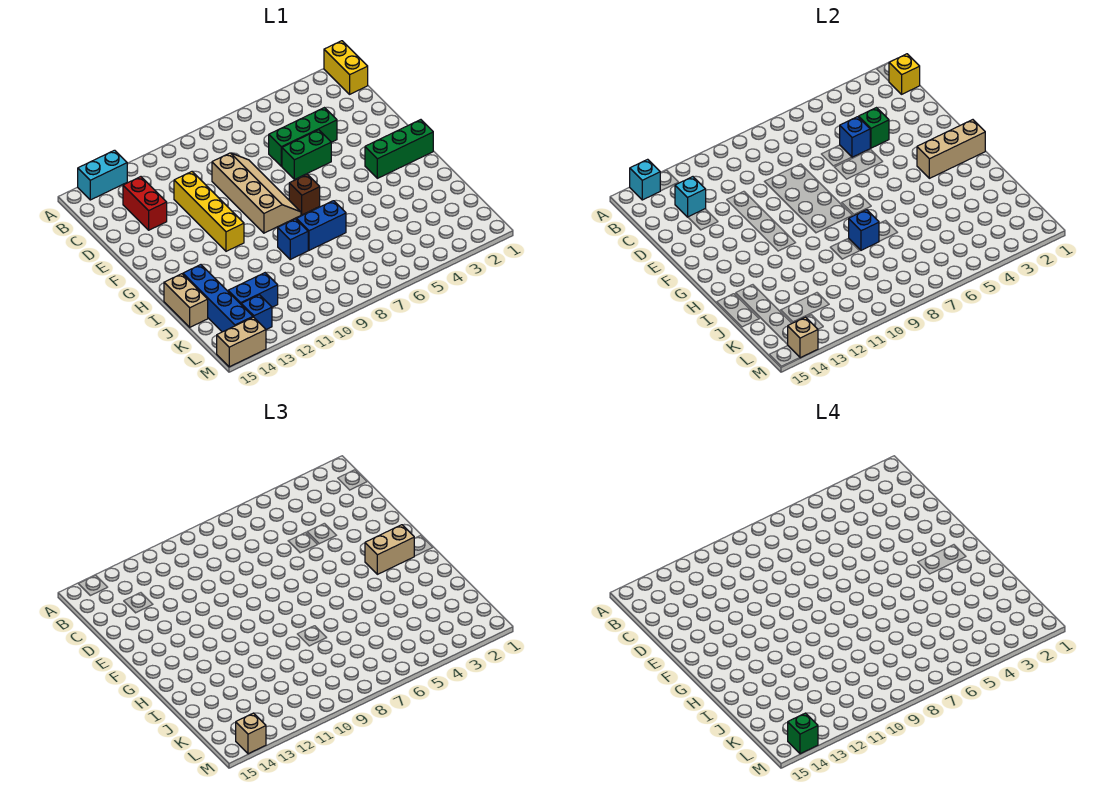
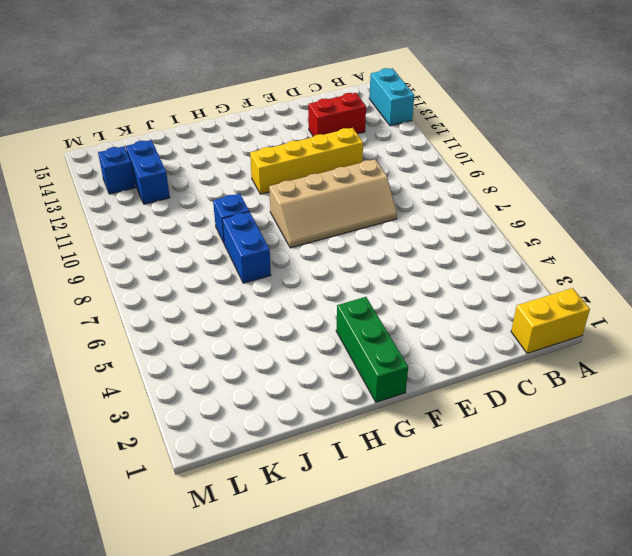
none -> green 1x3 brick [269,108,337,166]
none -> green 1x2 brick [282,130,331,179]
none -> brown 1x1 brick [289,174,320,215]

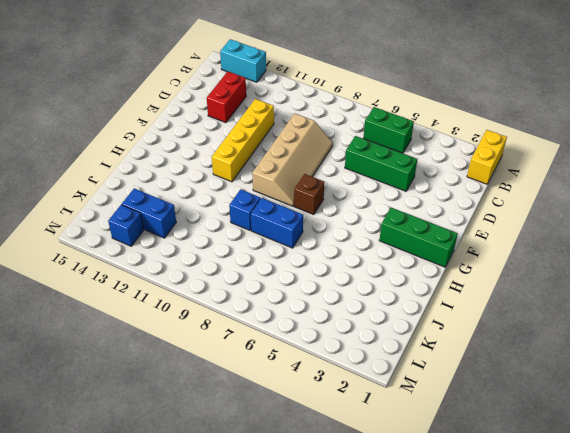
green 1x2 brick [363,107,414,153] -> green 1x2 brick moved to [282,130,331,179]
none -> blue 1x4 brick [183,265,253,332]
none -> tan 1x2 brick [164,274,208,327]
none -> tan 1x2 brick [217,317,266,367]

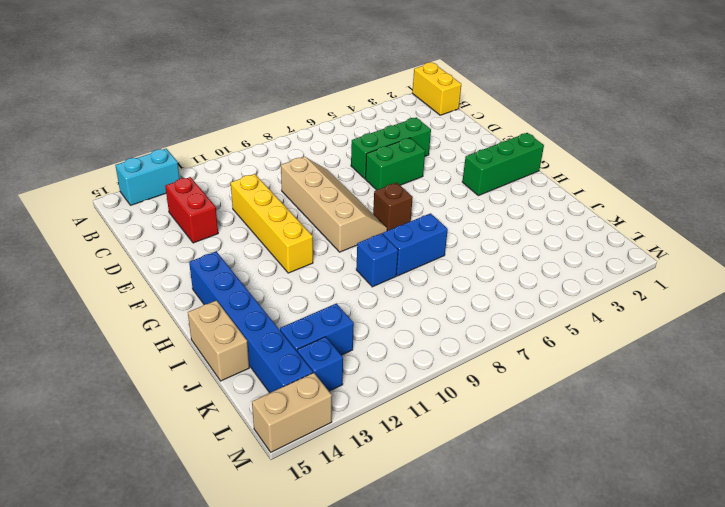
blue 1x6 brick [189,251,313,393] -> blue 1x4 brick [183,265,253,332]
none -> cyan 1x1 brick [630,159,660,200]
none -> yellow 1x1 brick [889,54,920,94]
none -> cyan 1x1 brick [675,177,706,217]

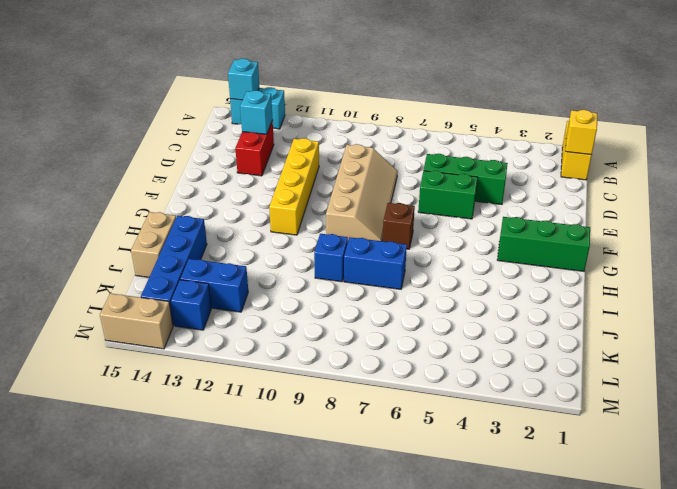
none -> green 1x1 brick [859,108,889,148]
none -> blue 1x1 brick [840,117,870,157]
none -> tan 1x3 brick [917,120,985,178]

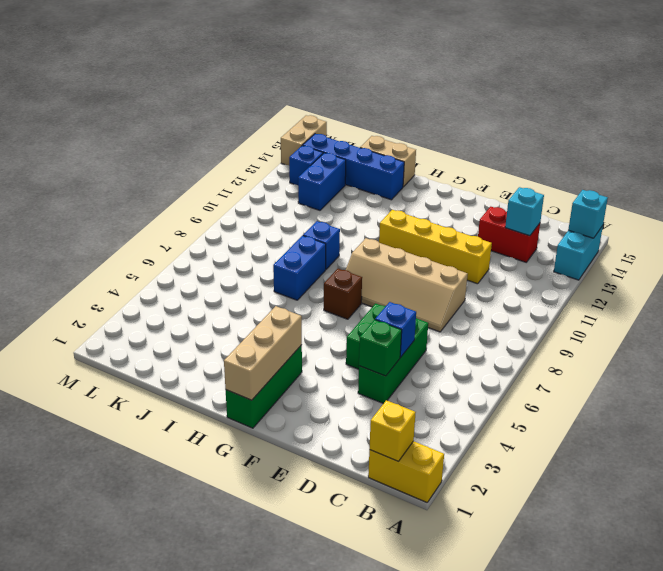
none -> blue 1x1 brick [849,210,879,250]
none -> tan 1x1 brick [788,317,818,358]
none -> tan 1x2 brick [365,525,414,574]

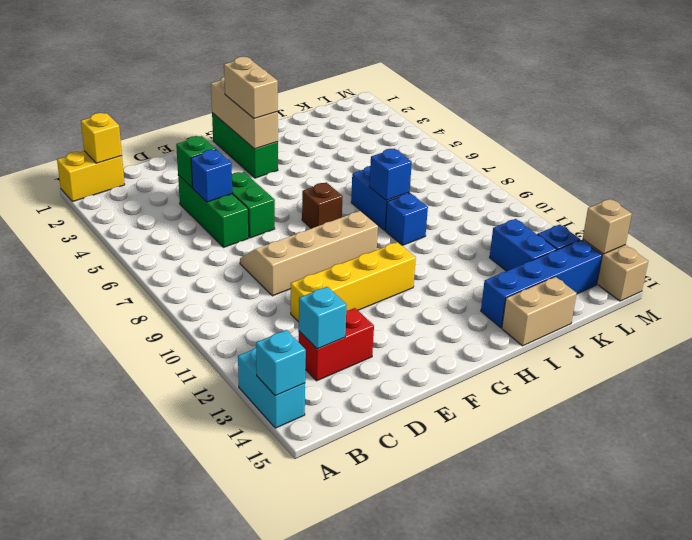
none -> tan 1x1 brick [236,713,266,754]
none -> green 1x1 brick [788,713,818,754]

